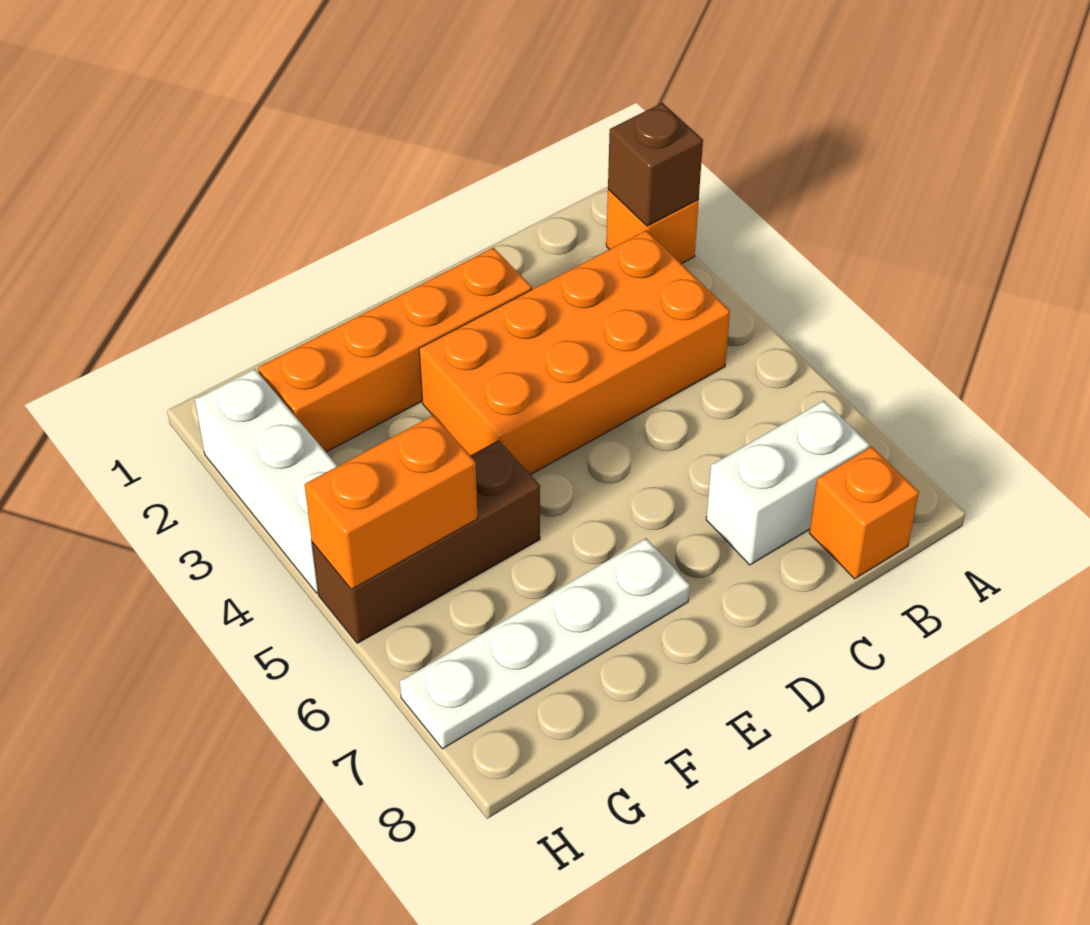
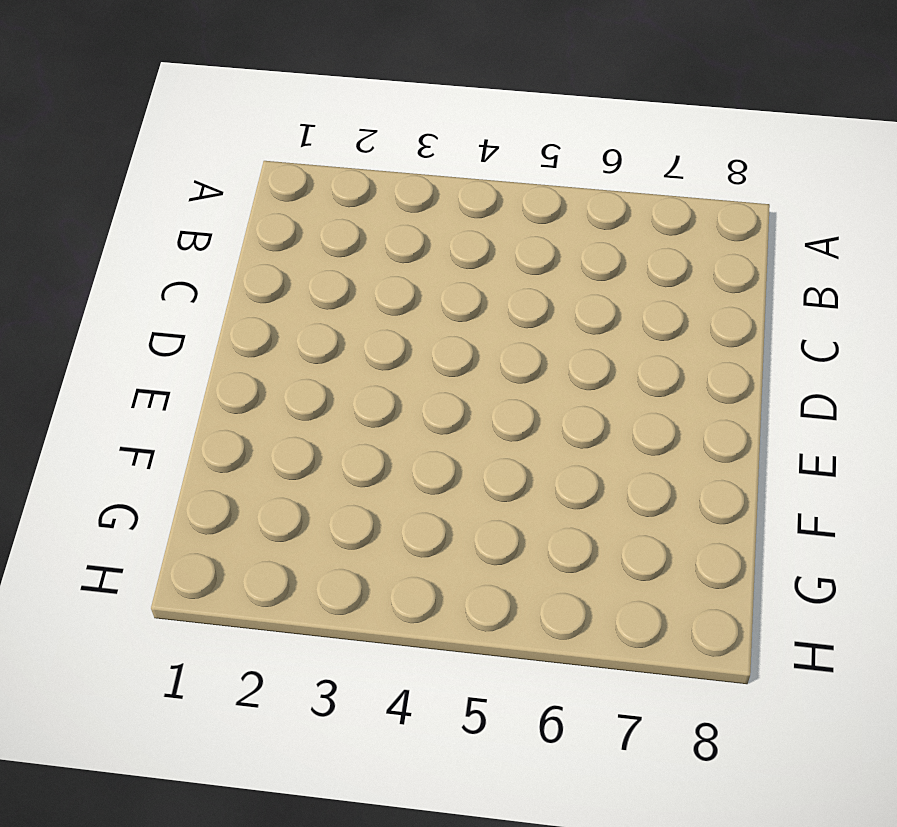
none -> orange 1x1 brick [606,189,699,264]
none -> orange 2x4 brick [419,230,730,475]

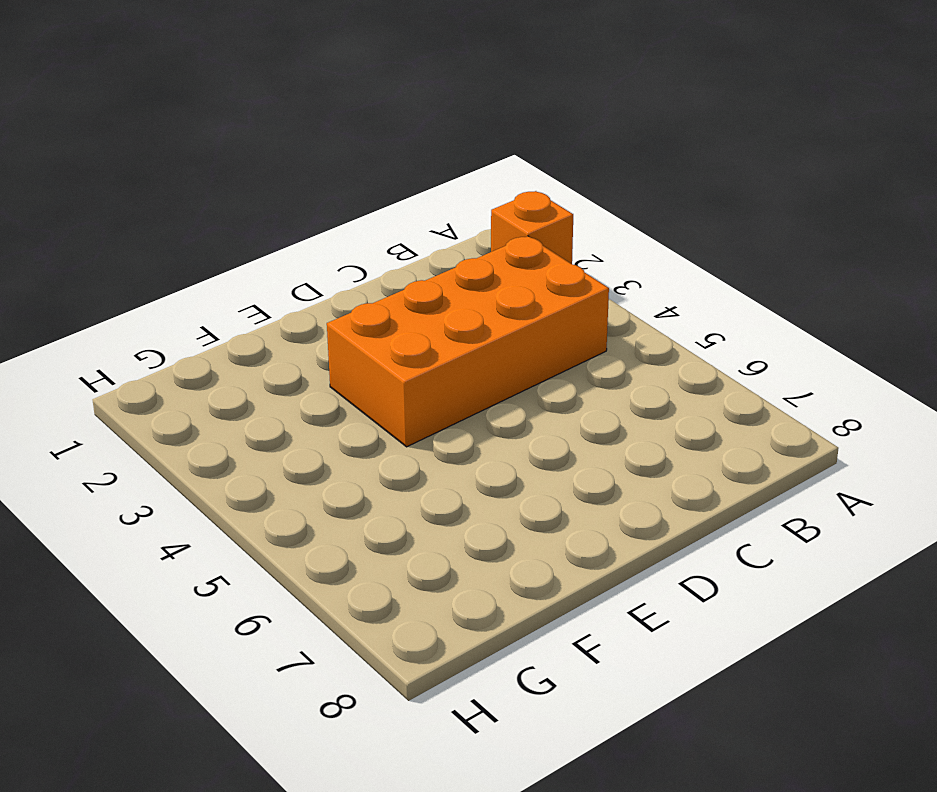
none -> white 1x2 brick [706,401,869,565]
none -> orange 1x1 brick [809,447,919,579]

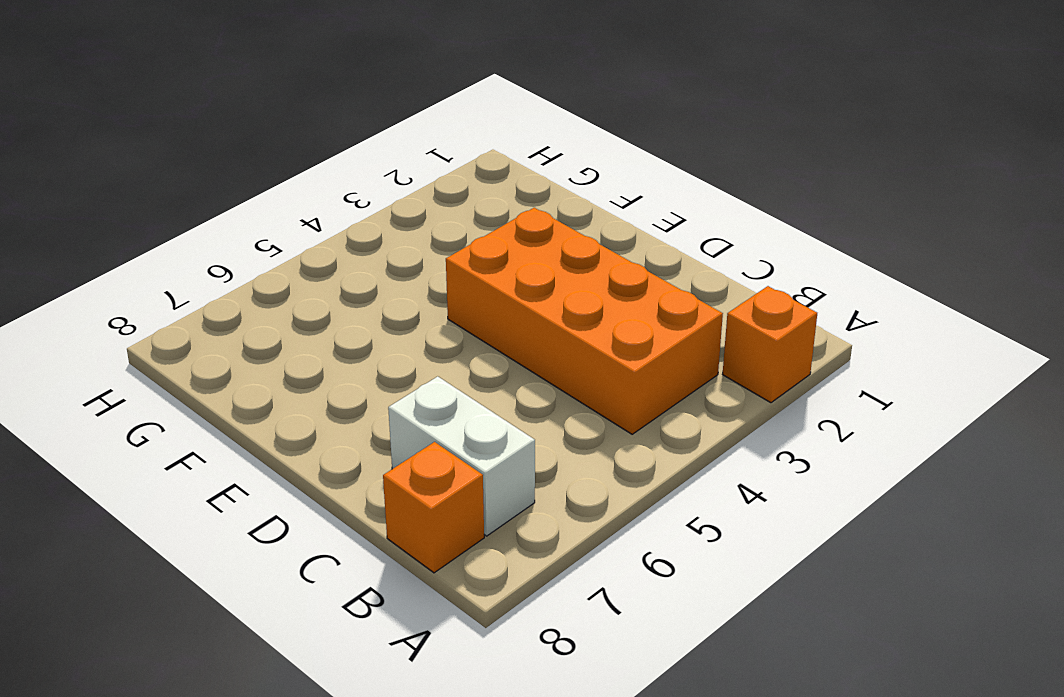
none -> orange 1x4 brick [258,248,532,452]
none -> white 1x4 plate [400,538,690,749]

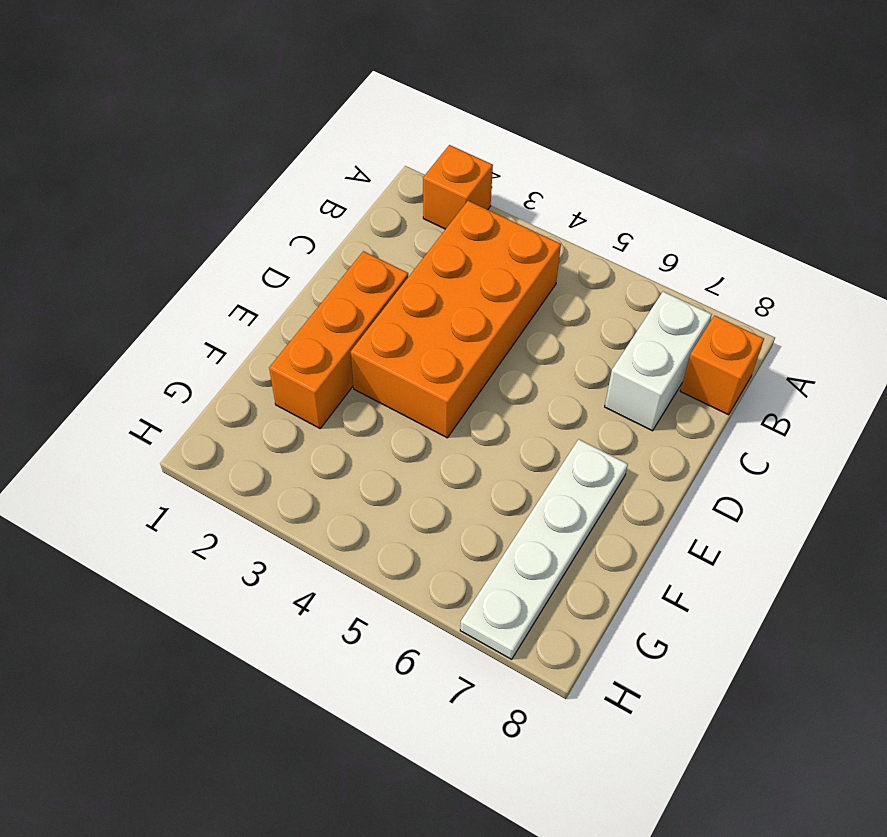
orange 1x3 brick [269,251,408,428] -> orange 1x4 brick [258,248,532,452]
none -> brown 1x3 brick [312,440,540,643]
none -> white 1x3 brick [195,369,337,593]

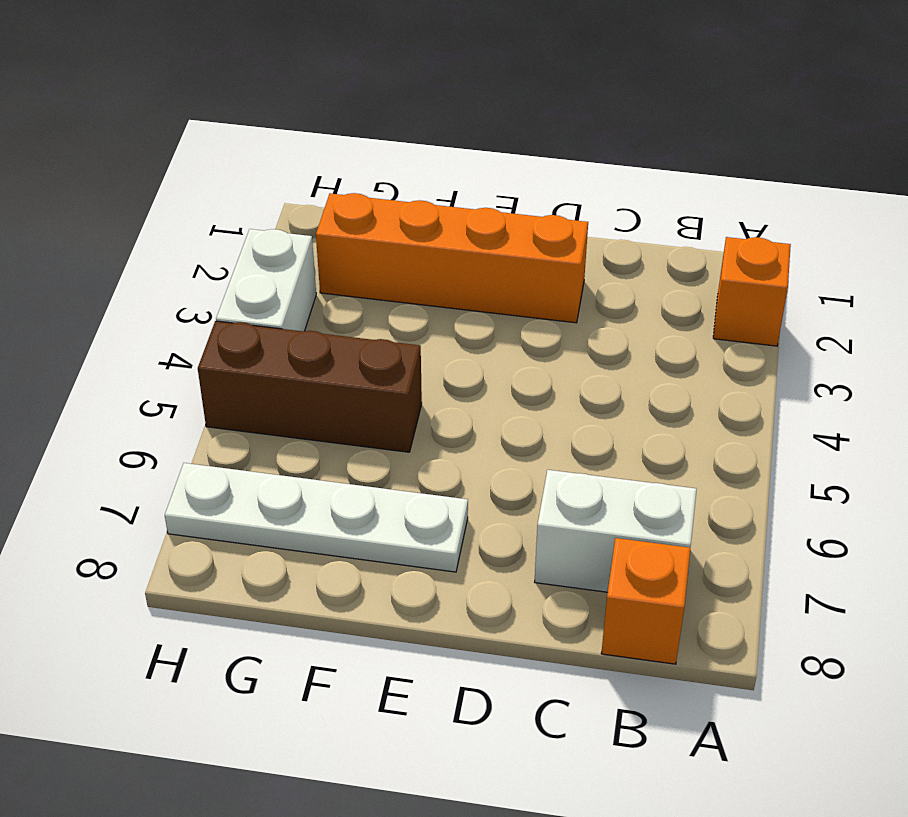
white 1x2 brick [216,229,316,331] -> white 1x3 brick [195,369,337,593]
none -> orange 2x4 brick [419,230,730,475]
none -> brown 1x1 brick [608,103,703,226]

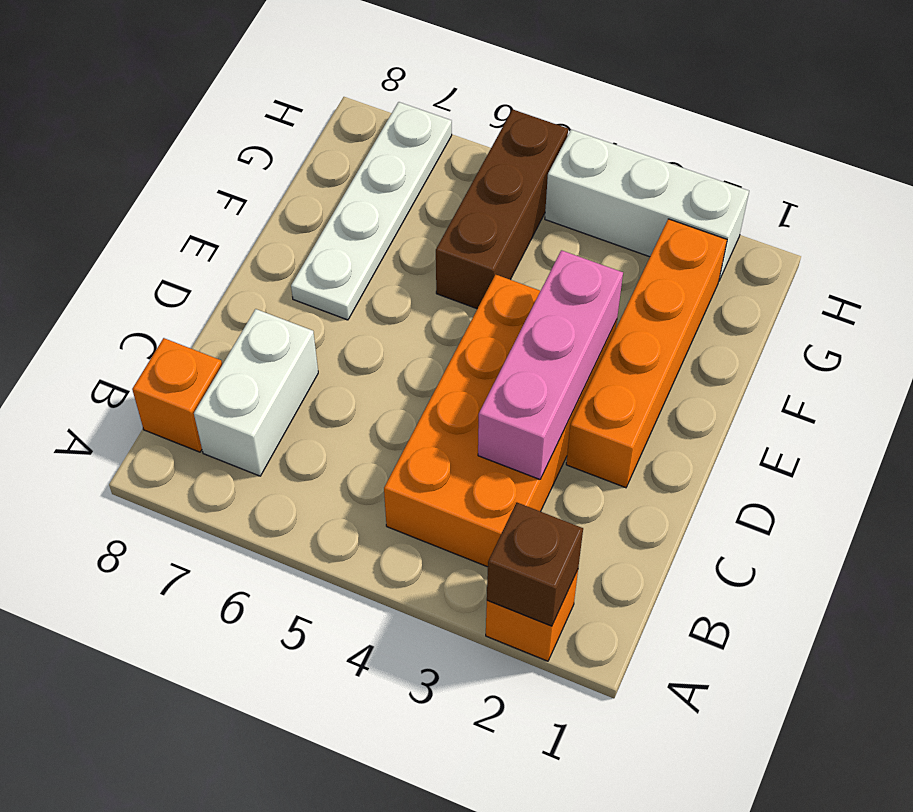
pink 1x3 brick [478,250,623,479] -> none
none -> orange 1x2 brick [305,415,478,589]

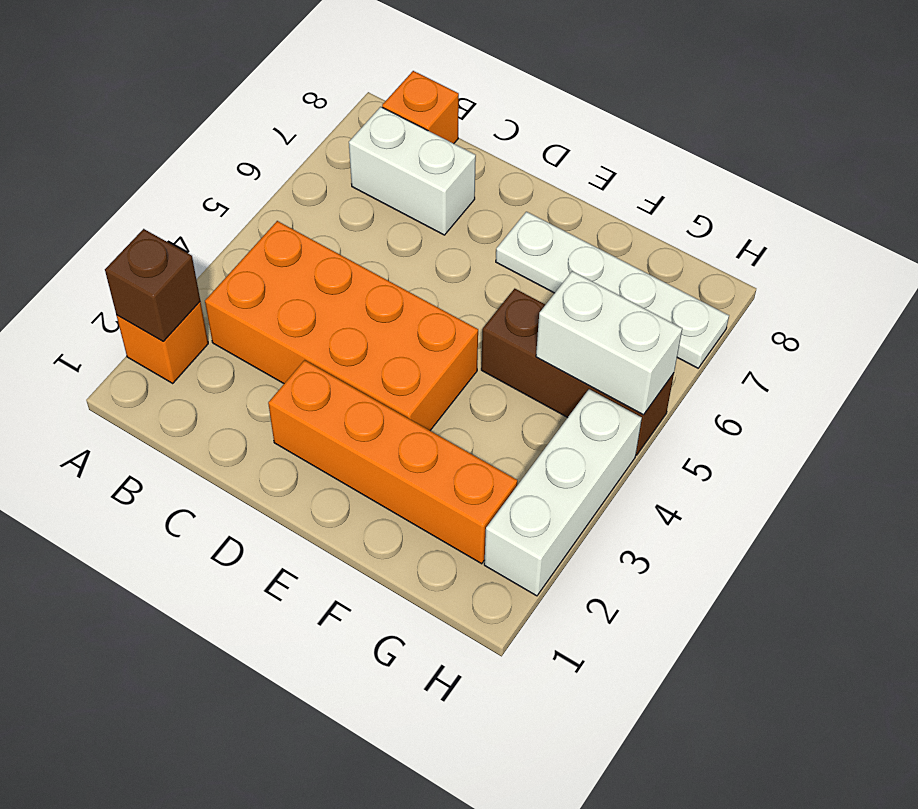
white 1x2 brick [536,271,682,415] -> orange 1x2 brick [305,415,478,589]

